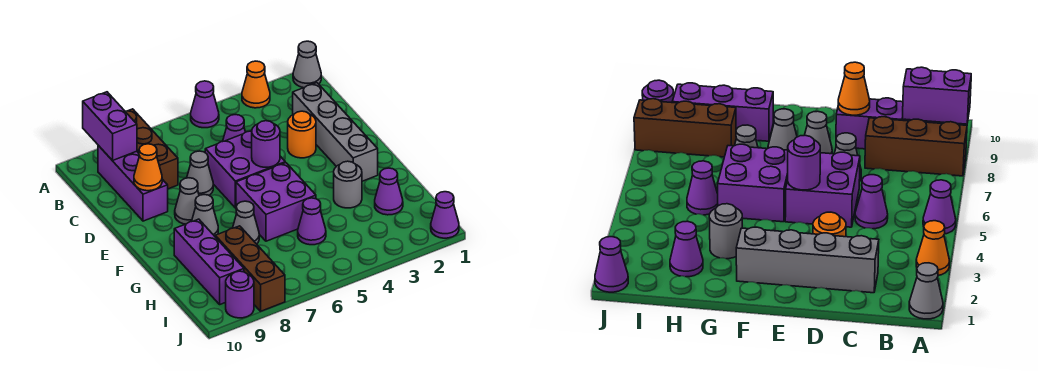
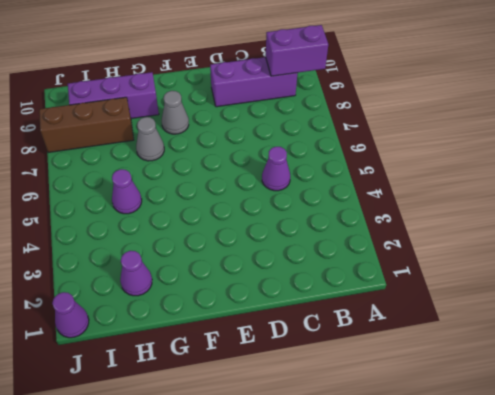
none -> grey 1x1 cone [293,41,321,88]
none -> orange 1x1 cone [242,61,270,108]
none -> purple 1x1 cone [191,81,219,128]

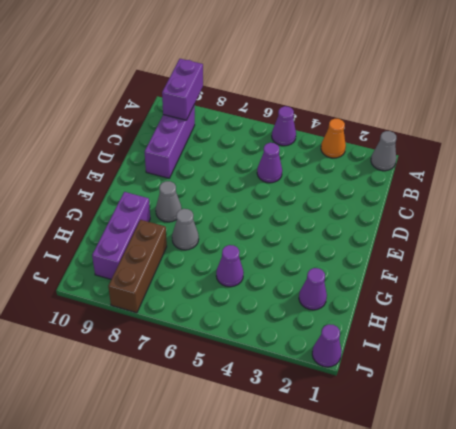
none -> brown 1x3 brick [125,109,178,189]
none -> grey 1x4 brick [293,83,378,181]
none -> orange 1x1 round brick [288,111,316,158]

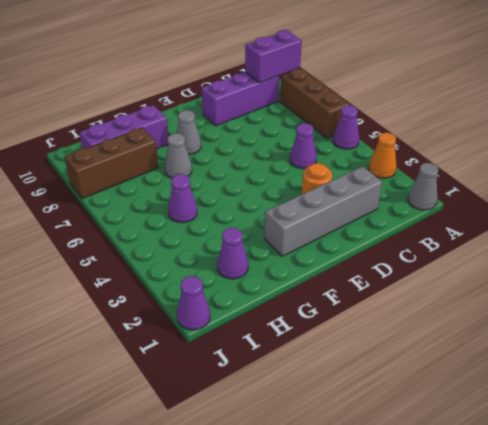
brown 1x3 brick [280,69,350,138] -> brown 1x3 brick turned to [125,109,178,189]
none -> purple 2x2 brick [205,131,285,208]
none -> grey 1x1 cone [187,151,213,195]
none -> grey 1x1 cone [175,178,199,224]

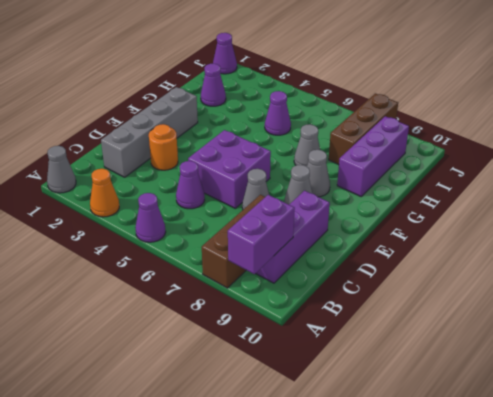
none -> purple 2x2 brick [236,163,316,241]
none -> grey 1x1 round brick [334,161,362,208]
none -> purple 1x1 round brick [226,271,254,318]

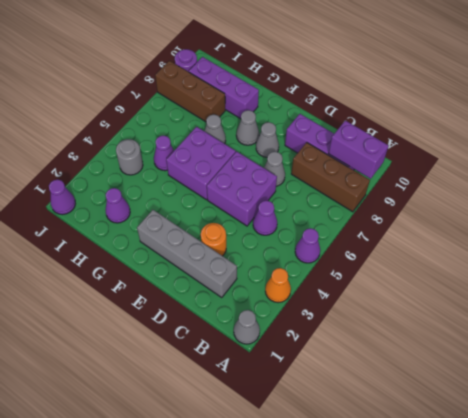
grey 1x1 round brick [116,139,143,175] -> grey 1x1 round brick moved to [334,161,362,208]
none -> orange 1x1 cone [134,144,162,191]
none -> purple 1x1 round brick [252,121,280,167]

